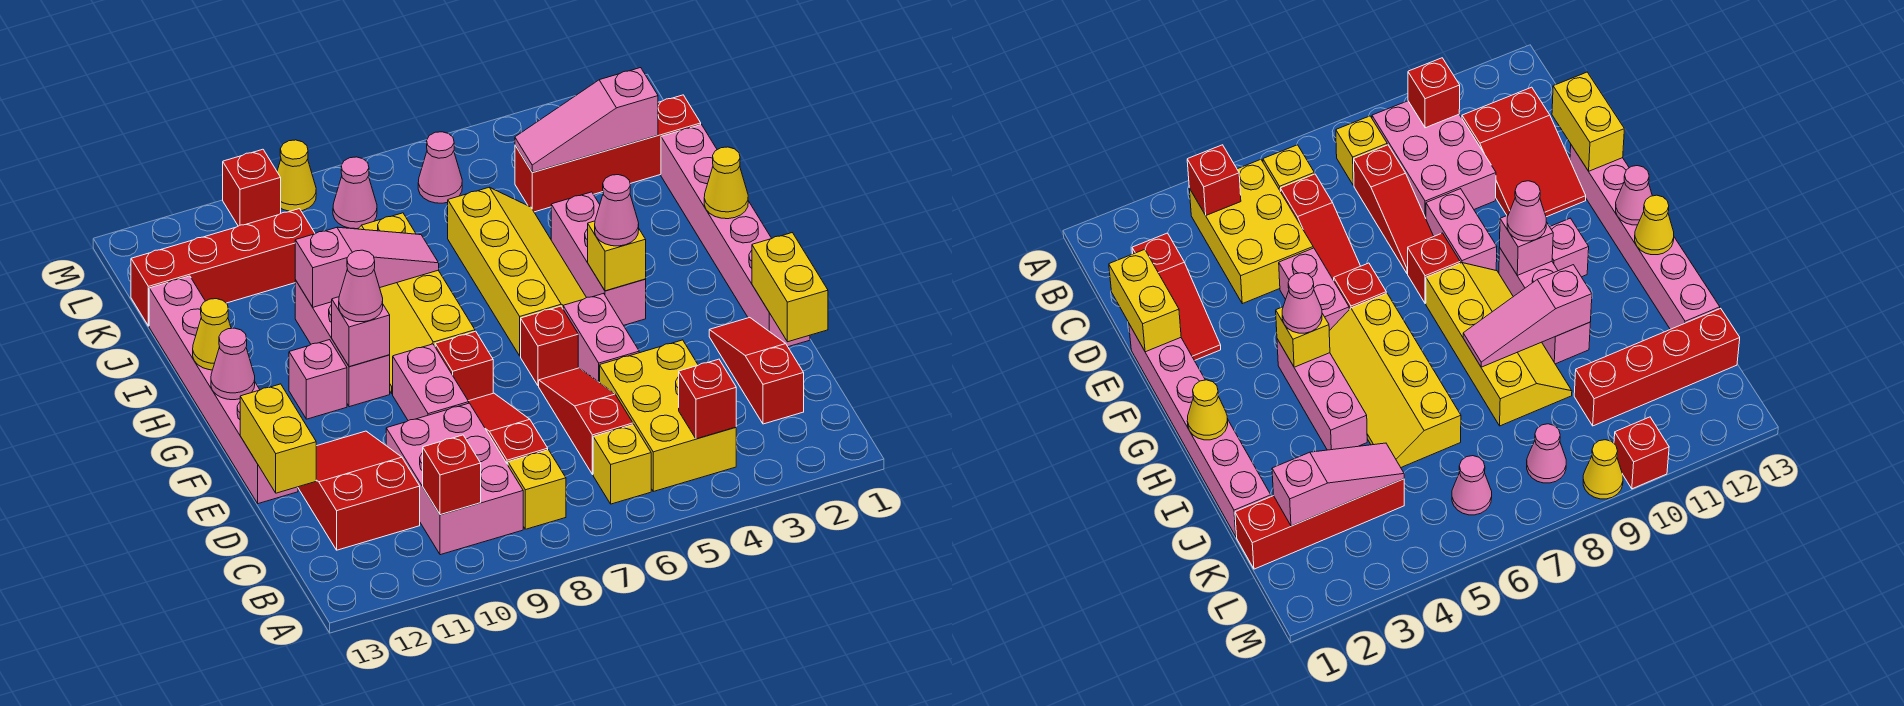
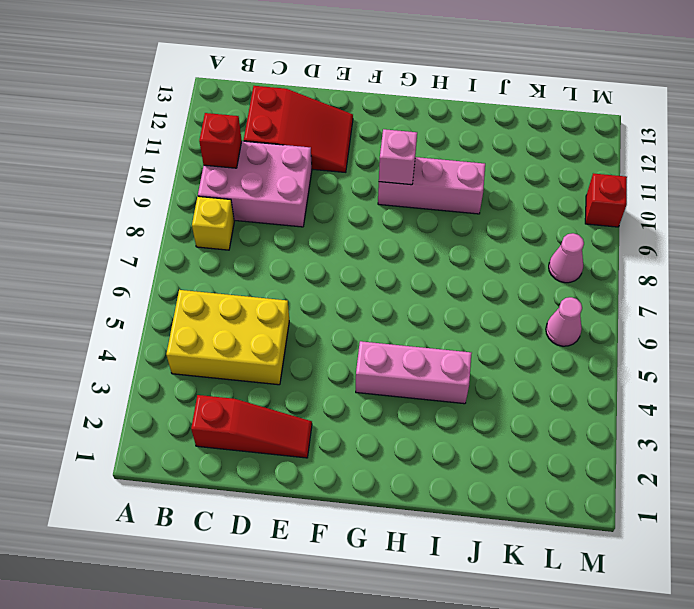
none -> yellow 1x1 brick [593,425,651,504]
none -> red 1x3 slope [539,368,633,475]
none -> red 1x3 slope [469,393,548,465]
none -> pink 1x6 brick [661,125,810,347]

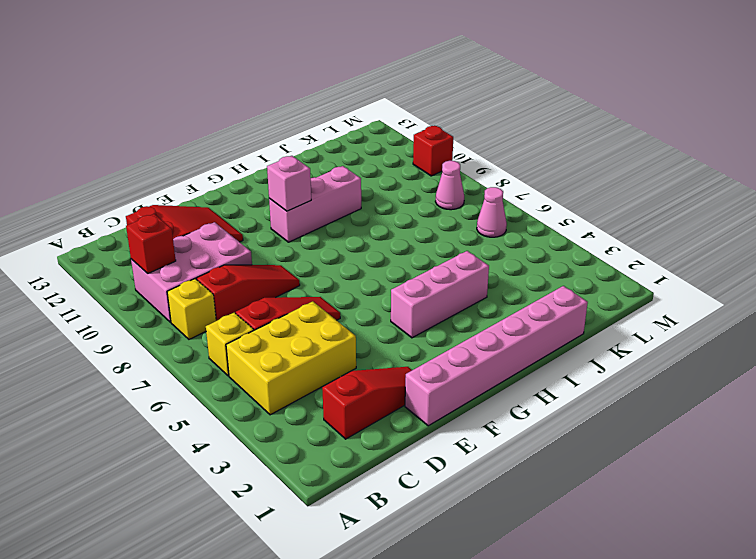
none -> pink 1x2 brick [563,293,639,383]
none -> pink 1x2 brick [393,344,469,421]
none -> pink 1x6 brick [149,276,298,504]
none -> red 1x1 brick [521,306,578,386]

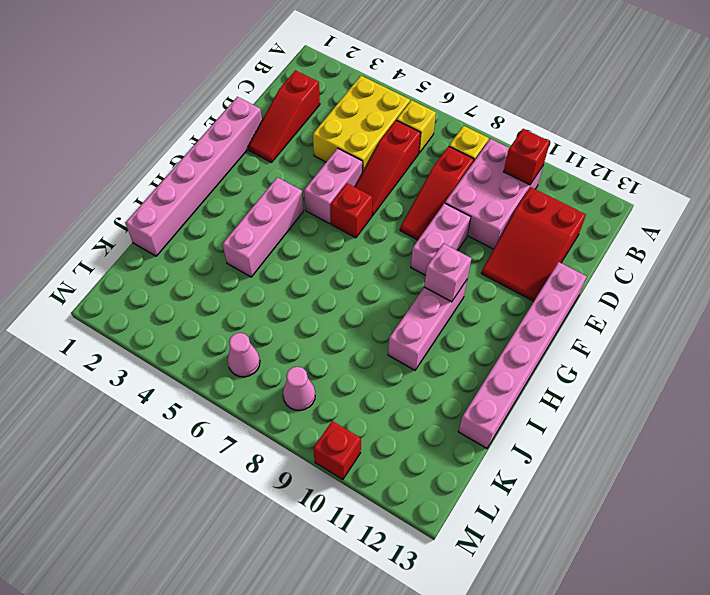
none -> red 1x1 brick [435,331,493,401]
none -> yellow 2x4 slope [448,187,586,356]
none -> yellow 2x4 slope [358,213,475,394]
none -> pink 1x1 brick [289,340,347,419]

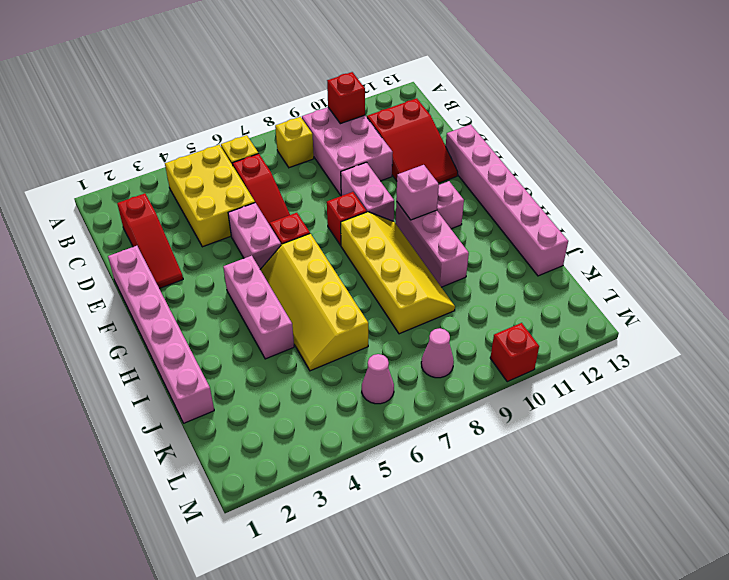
none -> red 1x3 slope [469,393,548,465]
none -> red 1x4 brick [515,95,701,212]
none -> red 1x4 brick [131,209,315,326]
none -> yellow 1x1 cone [277,140,316,211]

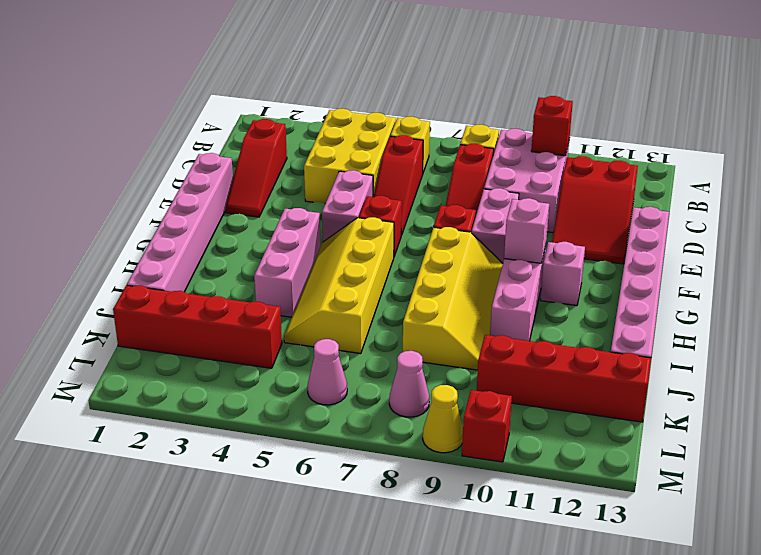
none -> red 1x1 brick [679,359,736,439]
none -> yellow 1x2 brick [752,233,828,342]
none -> yellow 1x2 brick [240,384,316,493]
none -> yellow 1x1 brick [588,221,646,291]

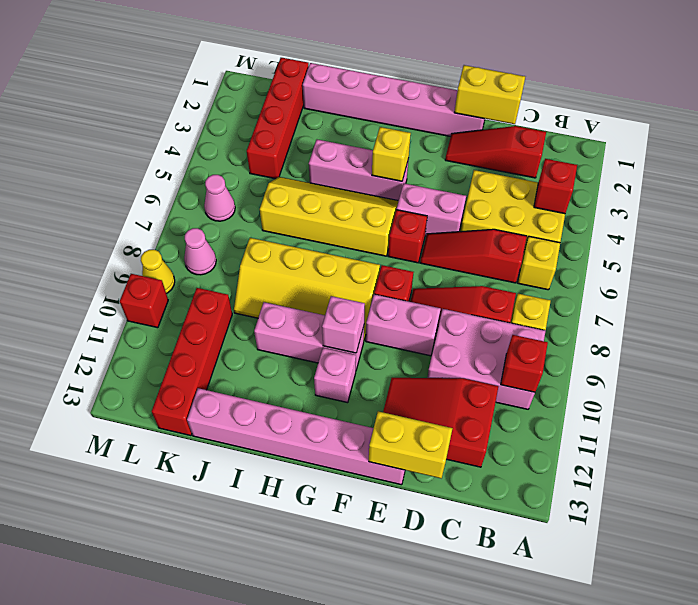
none -> pink 1x1 cone [211,328,255,400]
none -> yellow 1x1 cone [704,147,748,219]
none -> yellow 1x1 cone [193,299,231,370]
none -> pink 1x3 slope [295,227,439,307]

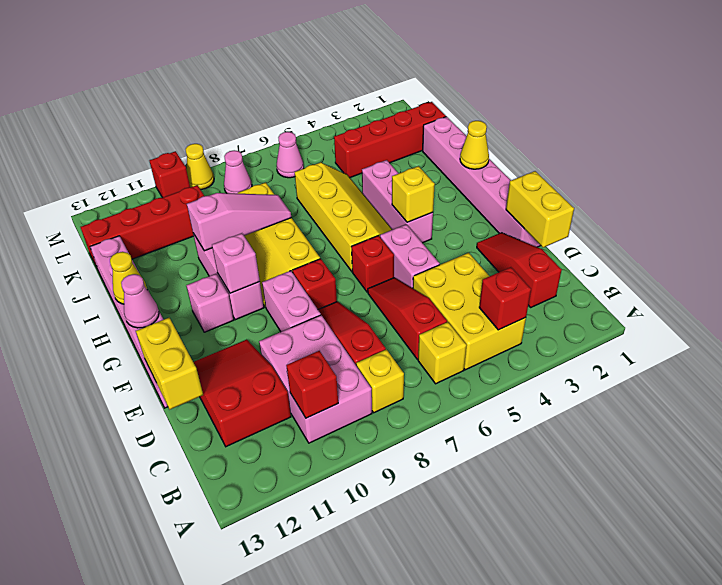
none -> pink 1x3 slope [515,68,658,172]
none -> pink 1x1 cone [595,175,639,246]
none -> pink 1x1 cone [339,250,383,322]

